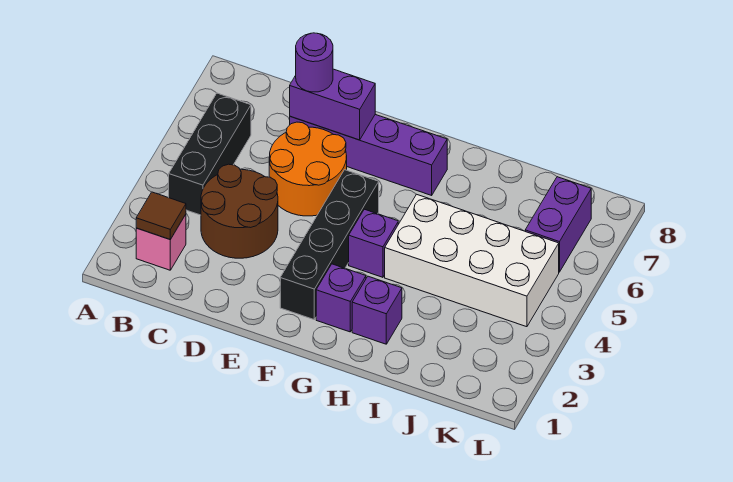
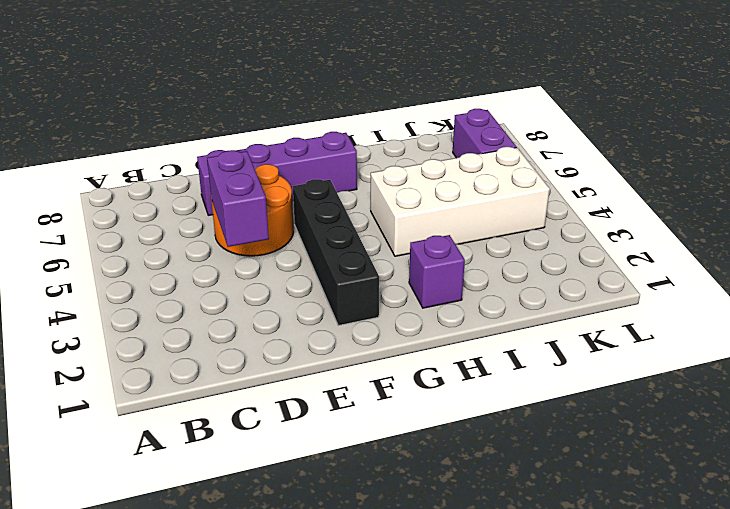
purple 1x2 brick [207,150,269,247] -> purple 1x2 brick turned to [290,69,375,140]
none -> pink 1x1 brick [136,214,186,270]
none -> black 1x3 brick [169,93,251,215]
none -> brown 2x2 round brick [201,164,278,258]

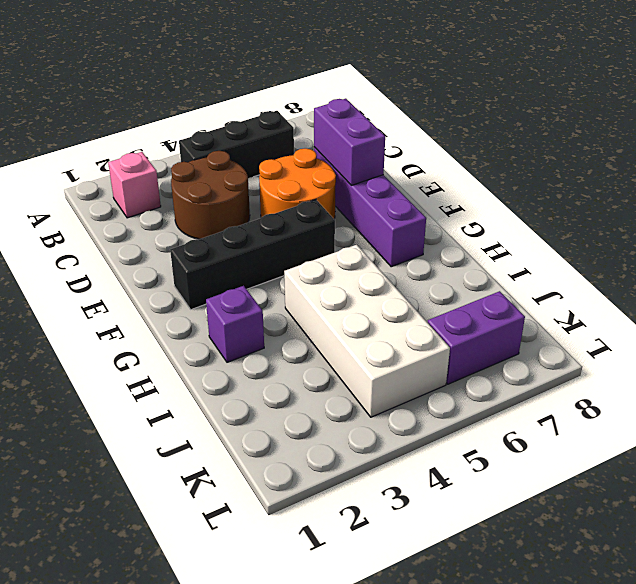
none -> purple 1x1 brick [316,264,366,332]
none -> purple 1x1 brick [349,209,398,277]
none -> brown 1x1 tile [136,192,186,240]

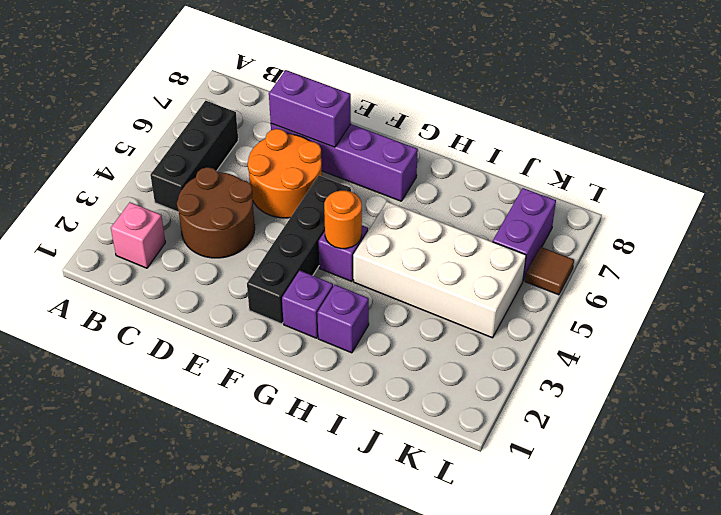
orange 1x1 round brick [324,190,362,249] -> none
brown 1x1 tile [525,247,574,295] -> brown 1x1 tile moved to [136,192,186,240]
none -> purple 1x1 round brick [296,33,333,92]

